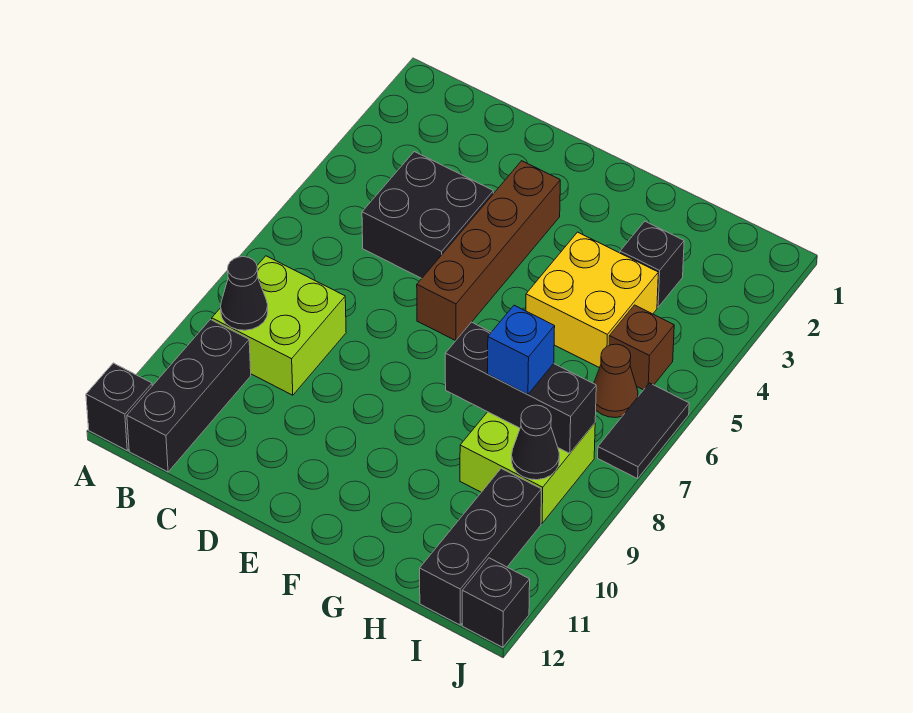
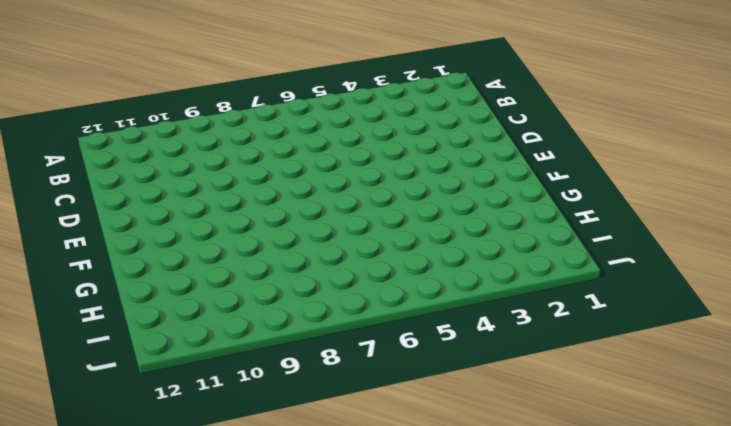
none -> black 1x1 brick [86,363,152,450]
none -> lime 2x2 brick [212,256,346,395]
none -> black 1x3 brick [127,320,251,472]

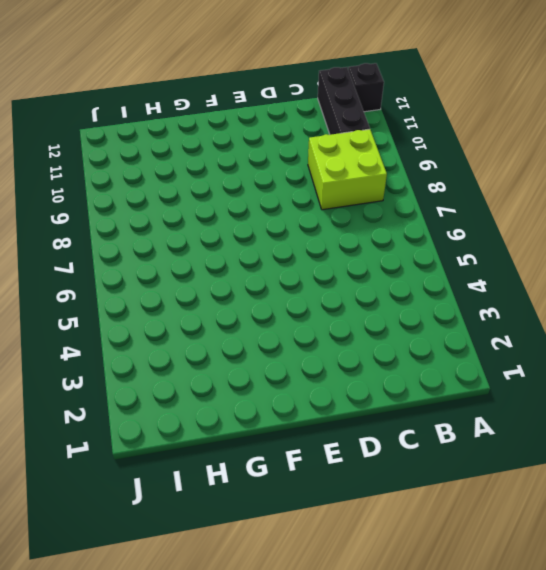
none -> black 2x2 brick [362,152,493,278]
none -> brown 1x4 brick [417,161,560,341]
none -> yellow 2x2 brick [526,232,658,368]

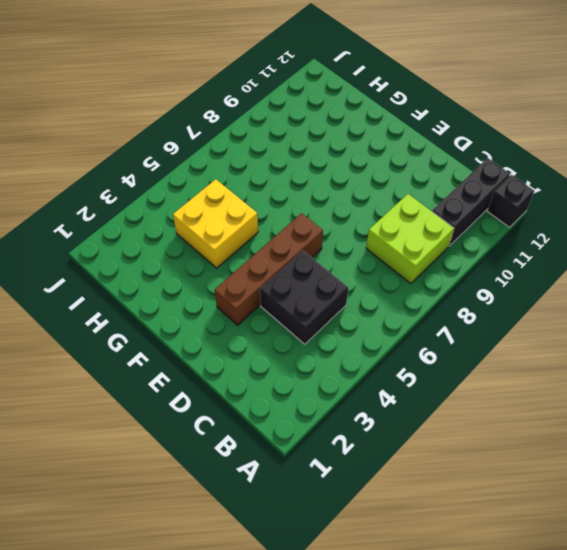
none -> black 1x1 brick [620,222,684,307]
none -> lime 2x2 brick [460,412,595,523]
none -> brown 1x1 brick [609,305,674,390]

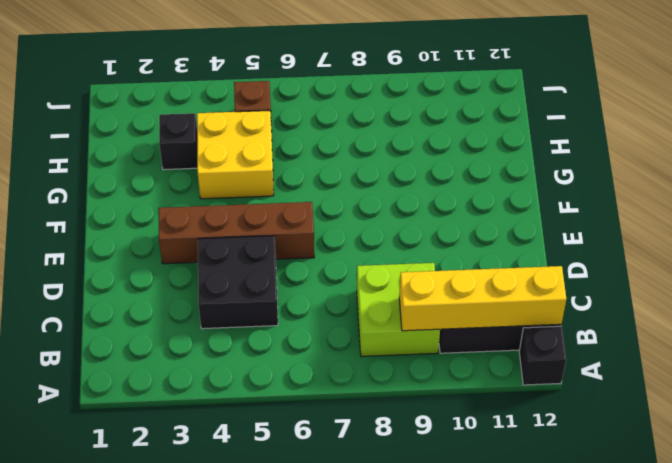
yellow 1x4 brick [399,266,566,331] -> black 1x1 cone [221,257,268,330]
none -> lime 2x2 brick [460,412,595,523]
none -> brown 1x1 cone [594,344,638,418]
none -> black 1x3 brick [420,468,541,625]

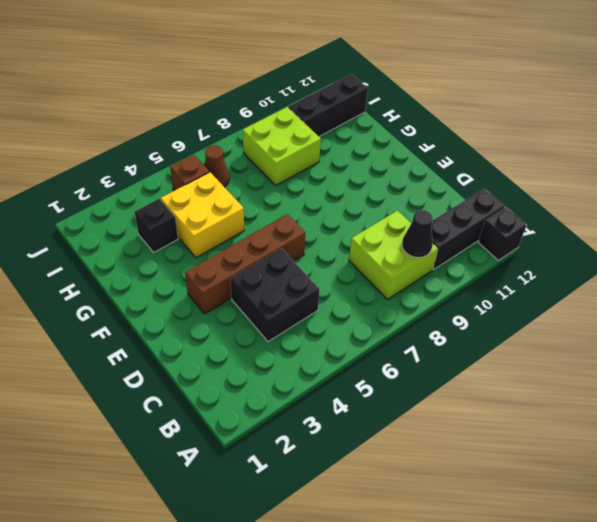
none -> black 1x2 tile [598,383,689,479]
none -> black 1x1 brick [462,558,530,647]
none -> black 1x3 brick [445,322,596,453]

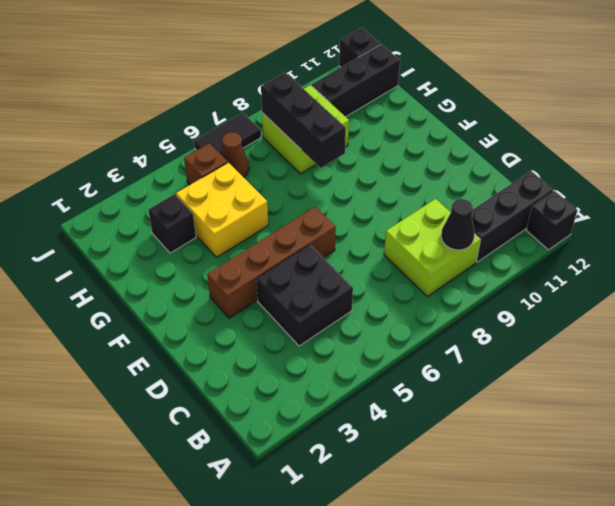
none -> black 1x1 cone [512,405,559,480]
none -> blue 1x1 brick [488,305,555,395]

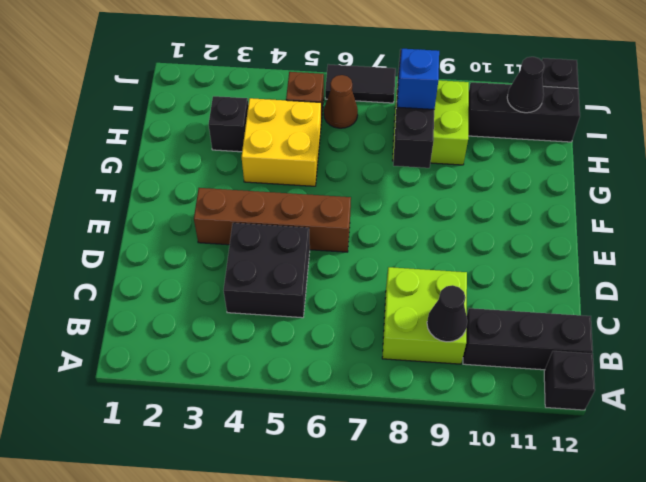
black 1x1 cone [507,57,544,113] -> black 1x1 cone moved to [512,405,559,480]

